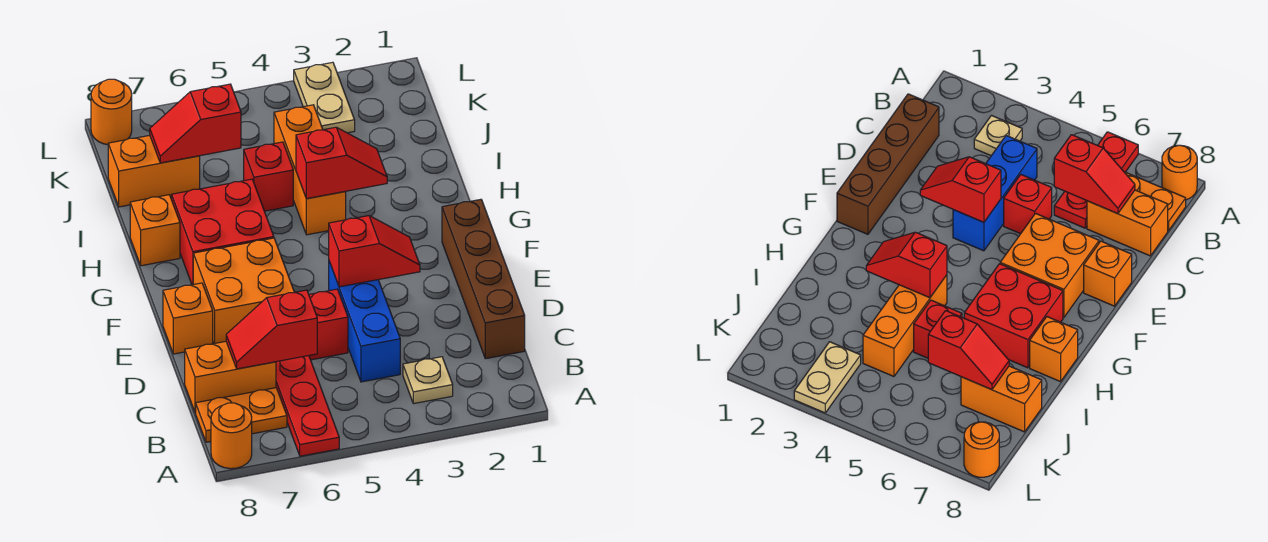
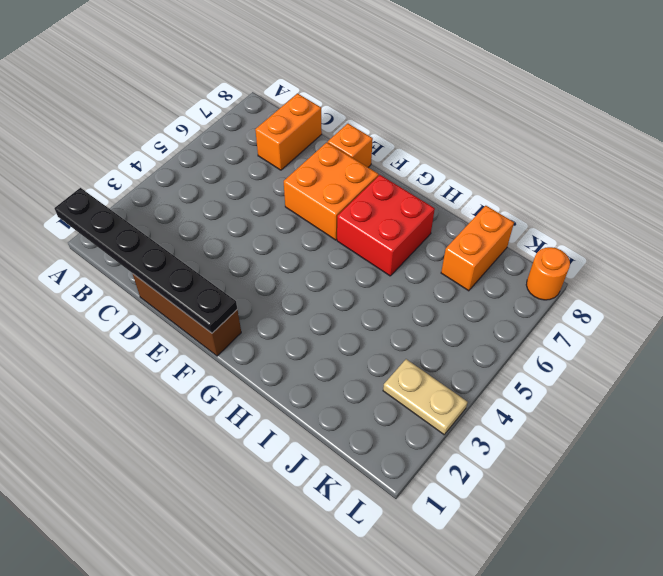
black 1x6 plate [55,188,237,333] -> none
brown 1x3 brick [132,273,241,356] -> brown 1x4 brick [442,199,525,359]
none -> red 1x3 plate [276,356,339,456]
none -> orange 1x1 round brick [211,403,252,469]
none -> tan 1x1 plate [403,357,453,404]

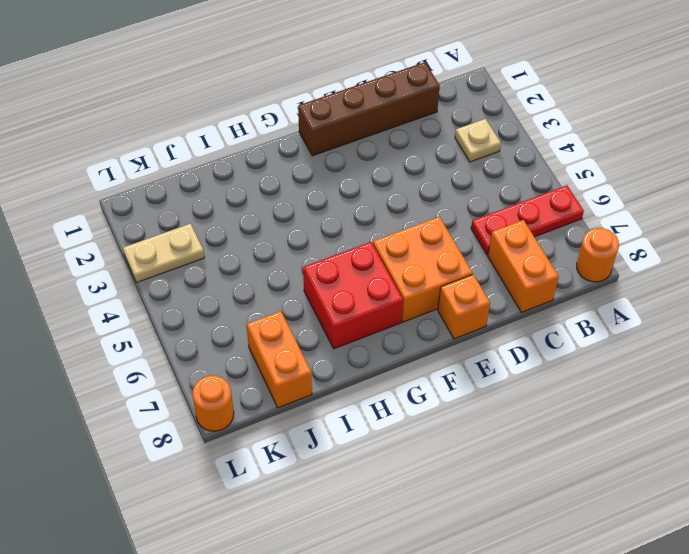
none -> orange 1x2 plate [196,388,287,442]
none -> blue 1x3 brick [329,261,400,382]
none -> red 1x1 brick [309,289,348,360]

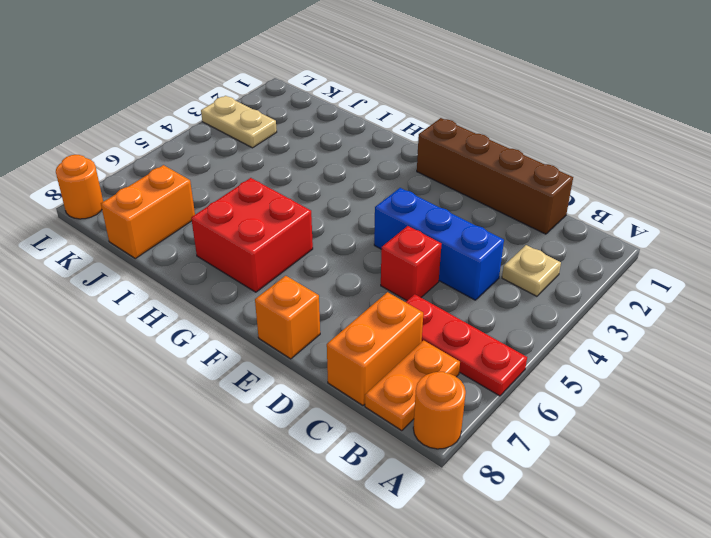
none -> orange 2x2 brick [193,238,294,344]
none -> orange 1x3 brick [274,105,346,235]
none -> orange 1x1 brick [130,195,180,266]

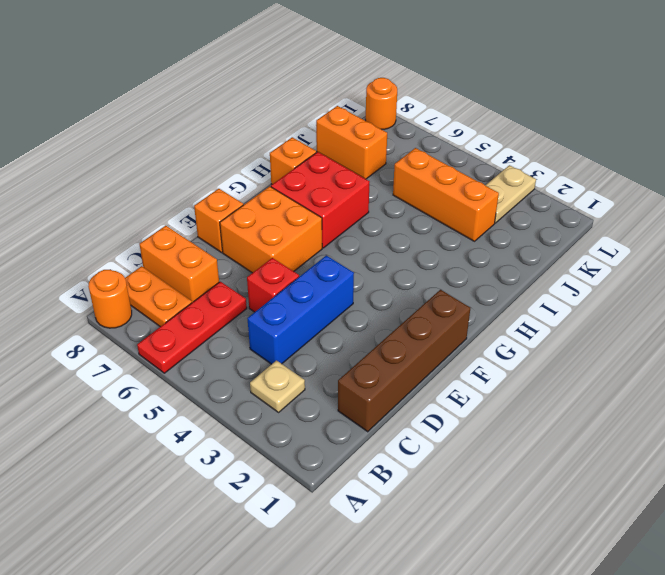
orange 1x3 brick [393,148,499,241] -> orange 1x3 brick turned to [274,105,346,235]
none -> red 1x1 brick [244,142,293,211]
none -> red 1x2 slope [226,290,317,369]
none -> red 1x2 slope [329,216,420,287]

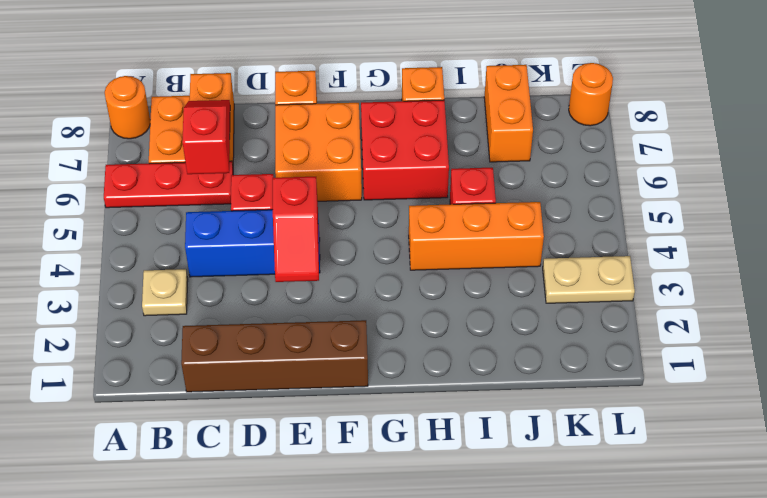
none -> red 1x2 slope [296,127,387,199]
none -> red 1x2 slope [150,84,241,163]

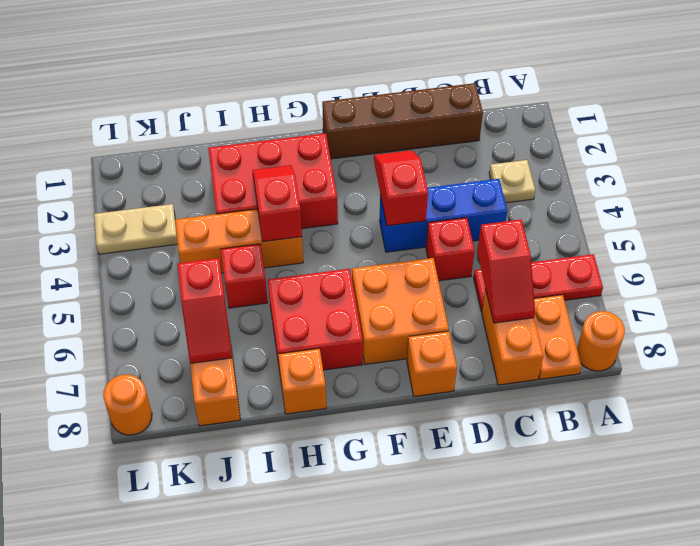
red 2x3 brick [208,133,338,229] -> none

